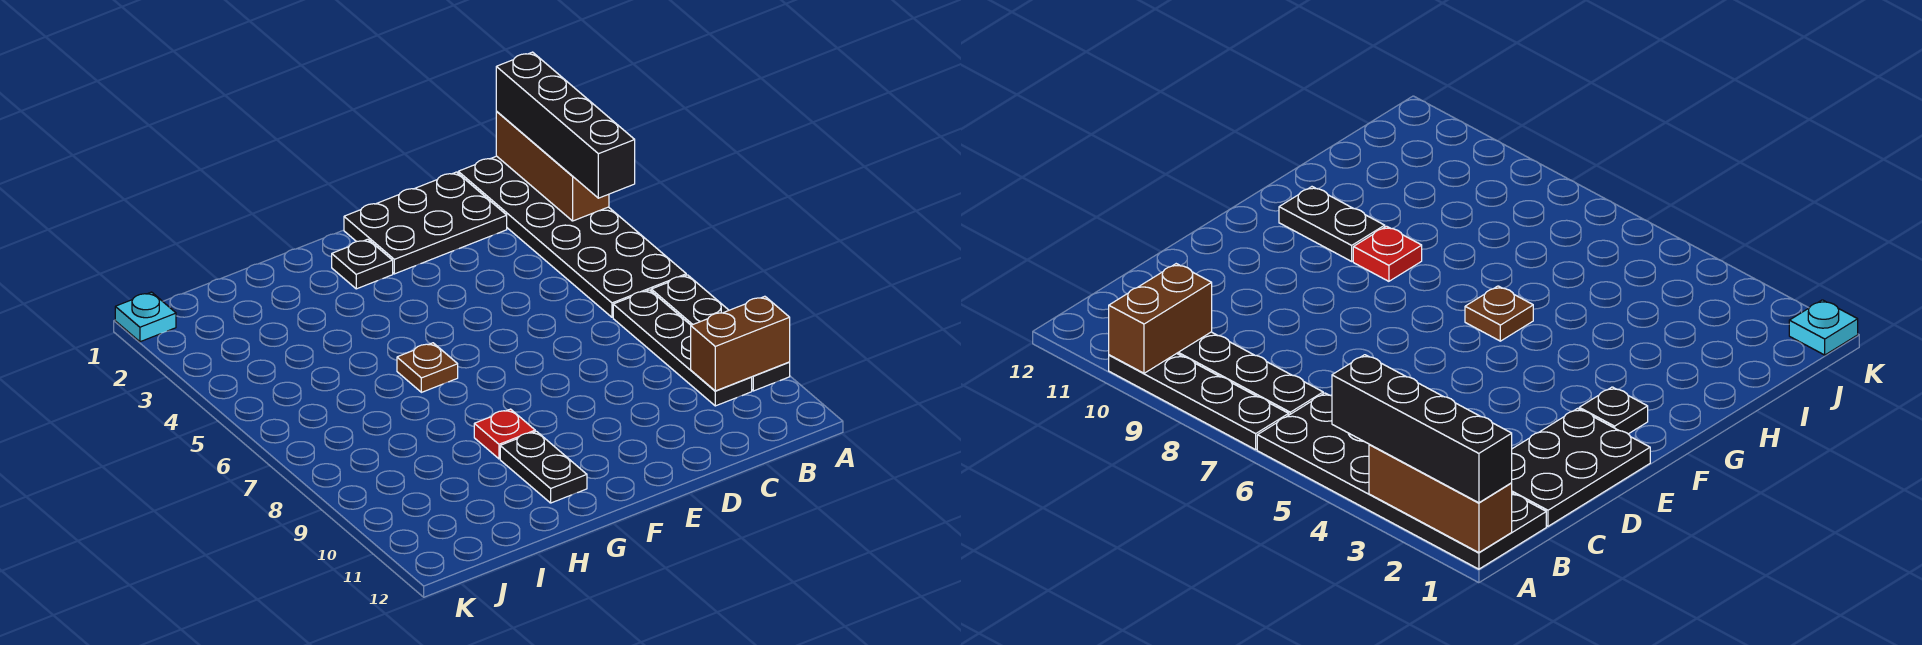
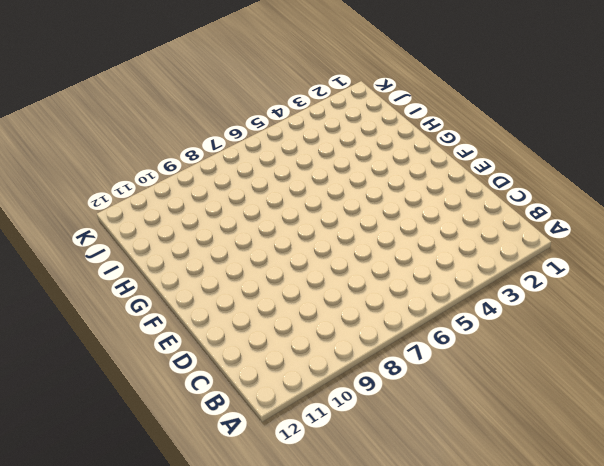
none -> black 2x6 plate [458,156,686,317]
none -> black 1x4 plate [651,275,790,391]
none -> black 1x4 plate [613,290,752,406]

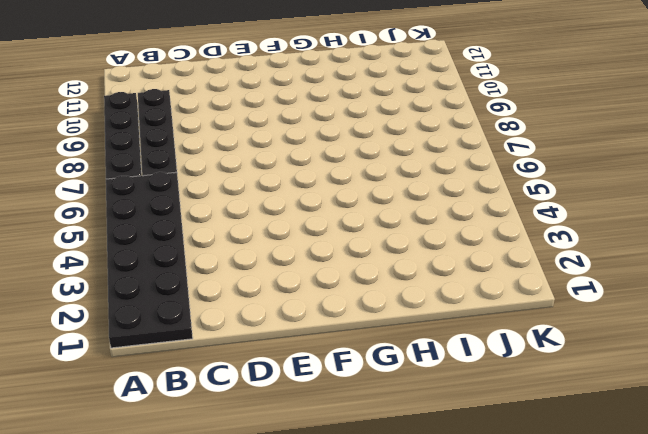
none -> black 2x3 plate [344,172,507,274]
none -> black 1x1 plate [332,239,393,289]
none -> brown 1x1 plate [397,343,458,392]

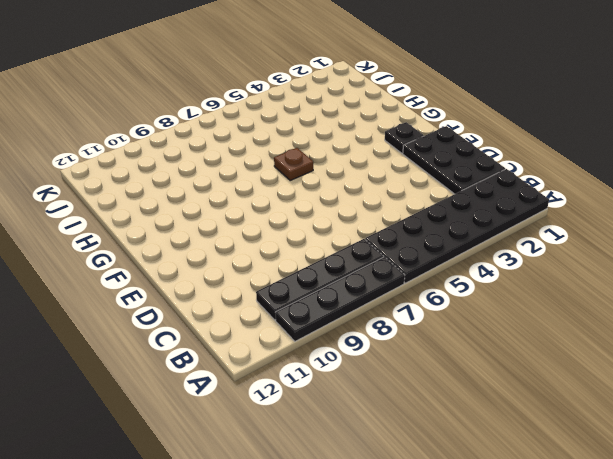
none -> red 1x1 plate [474,409,535,459]
none -> black 1x2 plate [500,431,587,503]
none -> cyan 1x1 plate [115,292,176,342]

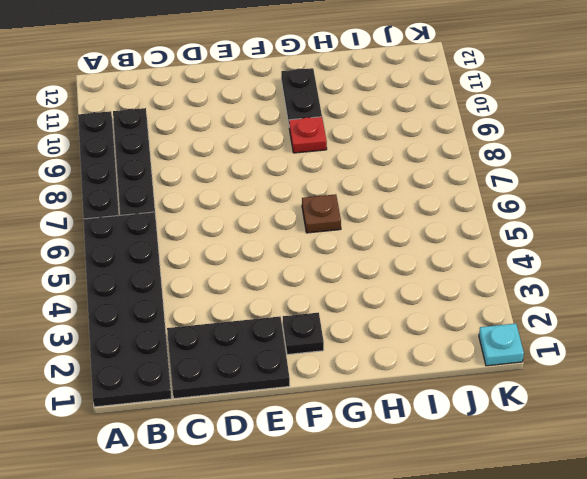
none -> brown 1x3 brick [496,112,609,221]
none -> brown 1x2 brick [691,296,790,391]
none -> black 1x4 brick [496,52,635,198]

